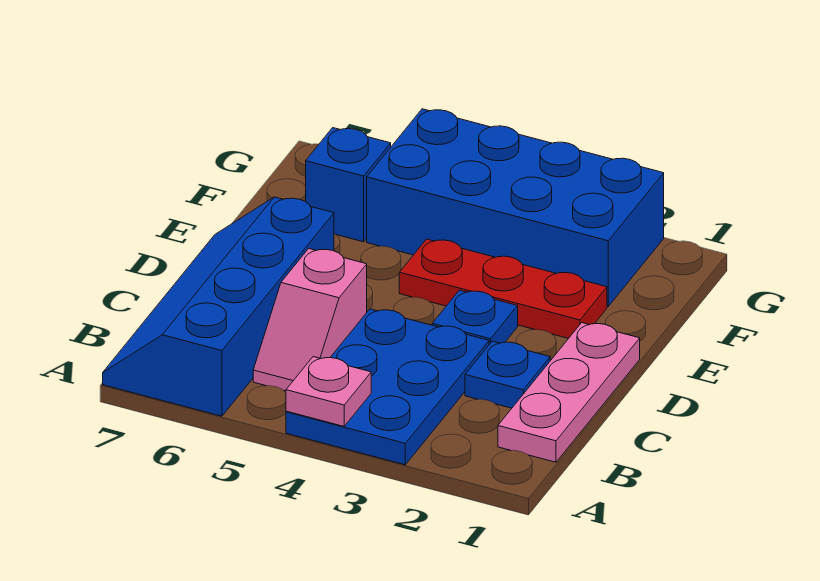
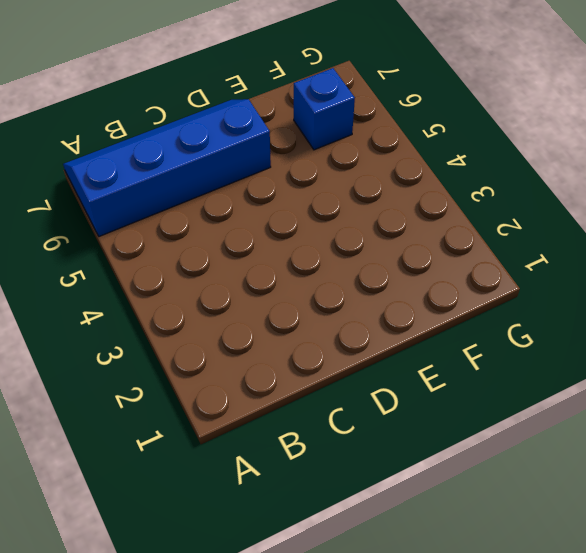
none -> blue 2x3 plate [286,309,489,465]
none -> pink 1x3 plate [498,323,640,462]

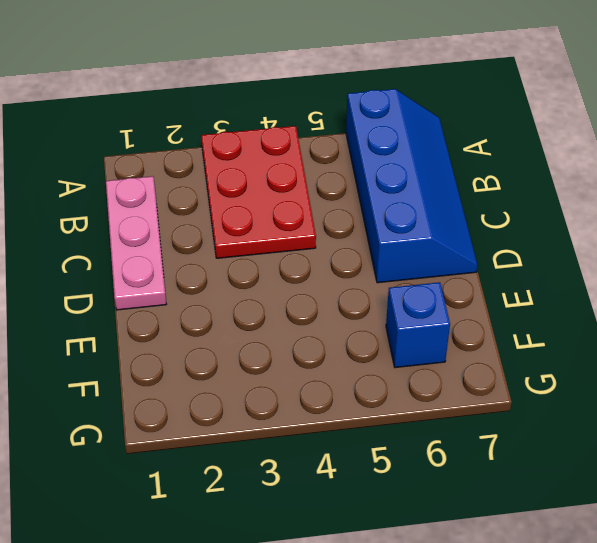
red 2x3 plate [201,126,316,258] -> blue 2x3 plate [286,309,489,465]
none -> pink 1x2 slope [253,249,367,391]
none -> blue 1x1 plate [465,341,550,408]

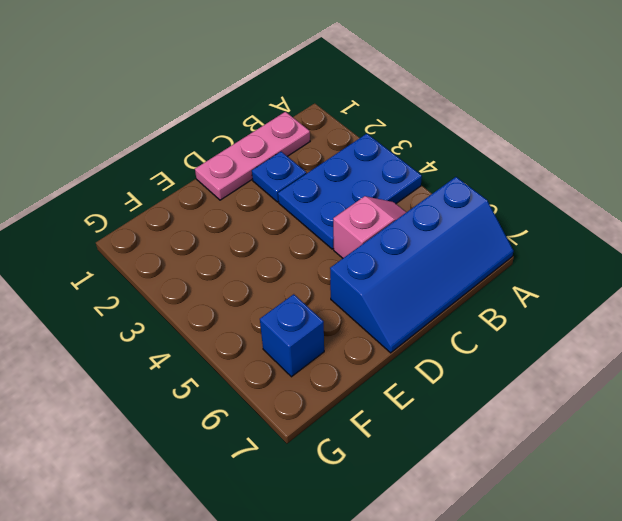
none -> blue 1x1 plate [432,290,518,344]
none -> red 1x3 plate [399,239,607,338]

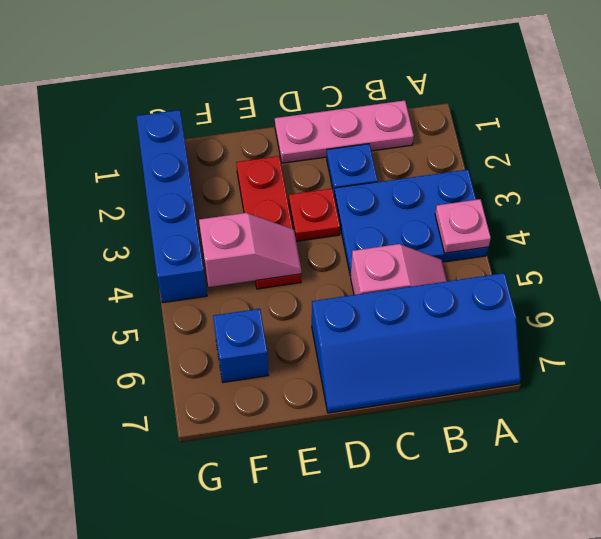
red 1x1 plate [289,189,340,241] -> blue 1x1 plate [432,290,518,344]
pink 1x2 slope [199,213,301,287] -> none
blue 1x4 brick [136,110,207,303] -> blue 2x4 brick [367,109,664,306]

